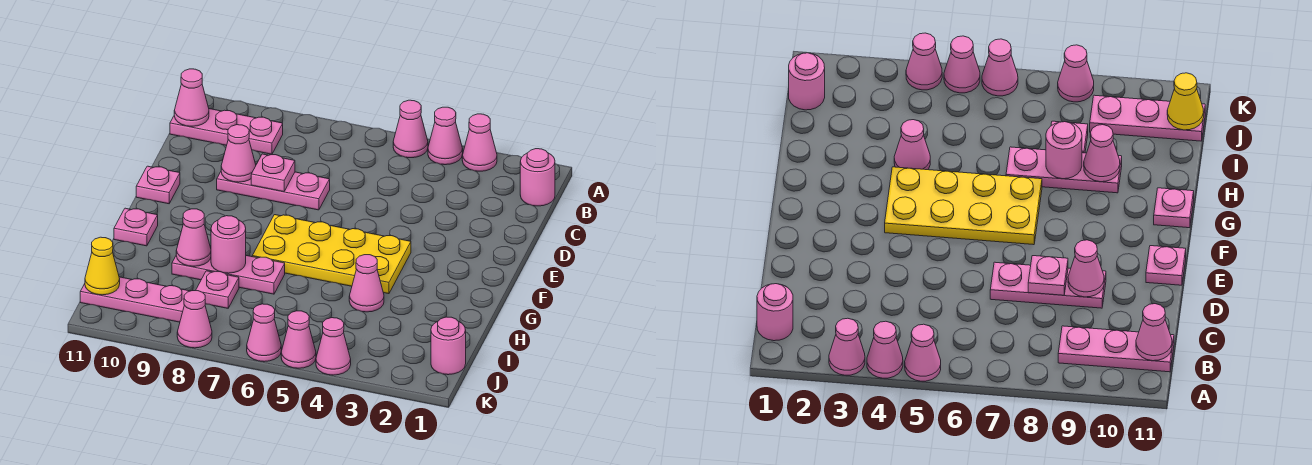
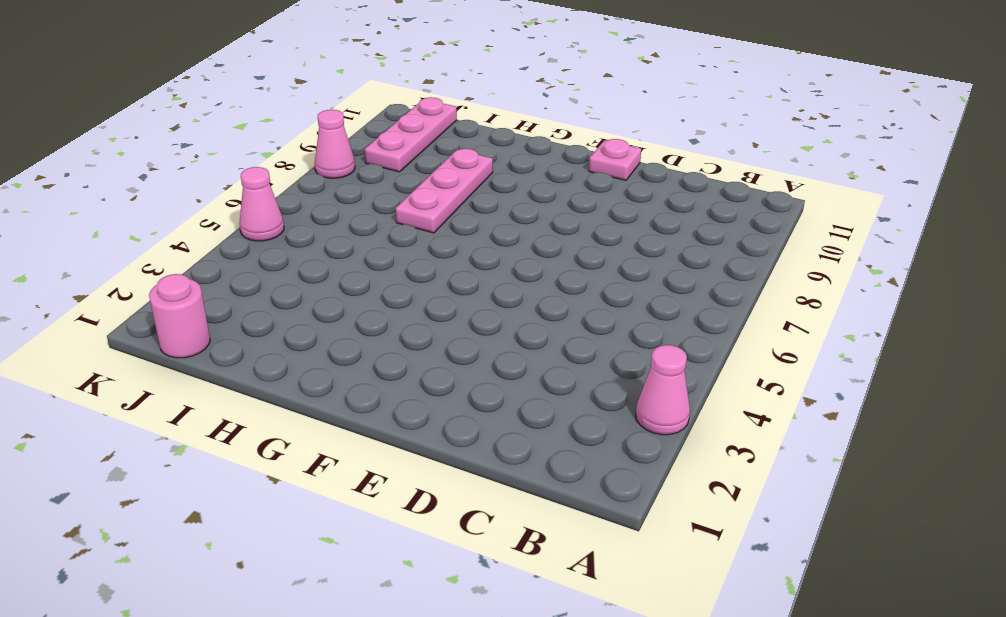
none -> pink 1x1 cone [428,107,463,165]
none -> pink 1x1 cone [393,100,428,158]
none -> pink 1x1 round brick [520,149,555,206]

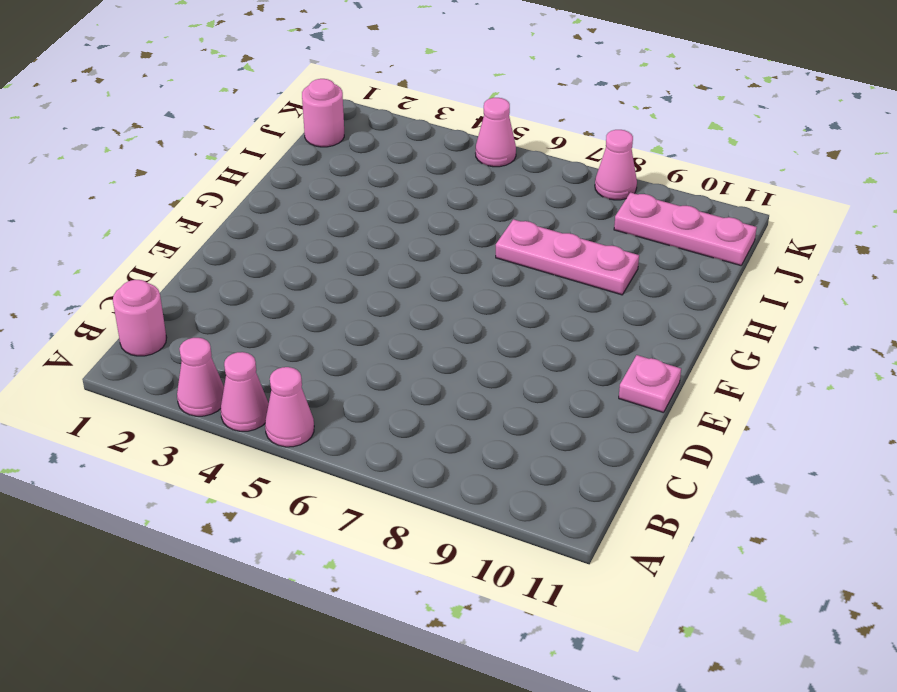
none -> pink 1x3 plate [170,109,283,154]
none -> pink 1x3 plate [217,172,330,210]
none -> yellow 2x4 plate [252,215,411,294]

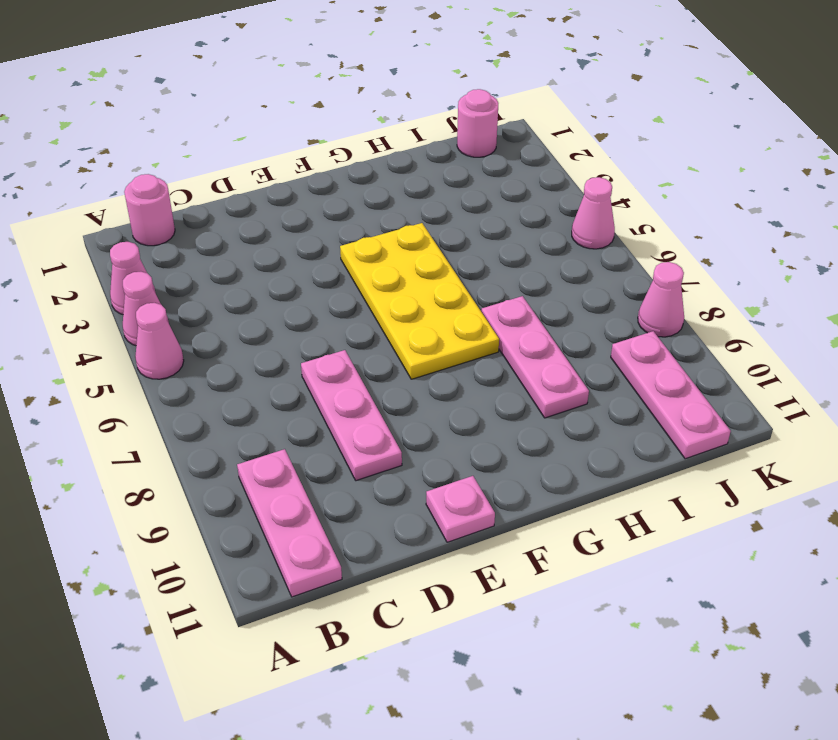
none -> pink 1x1 plate [114,208,158,246]
none -> pink 1x1 cone [349,255,384,312]
none -> pink 1x1 plate [196,271,239,308]

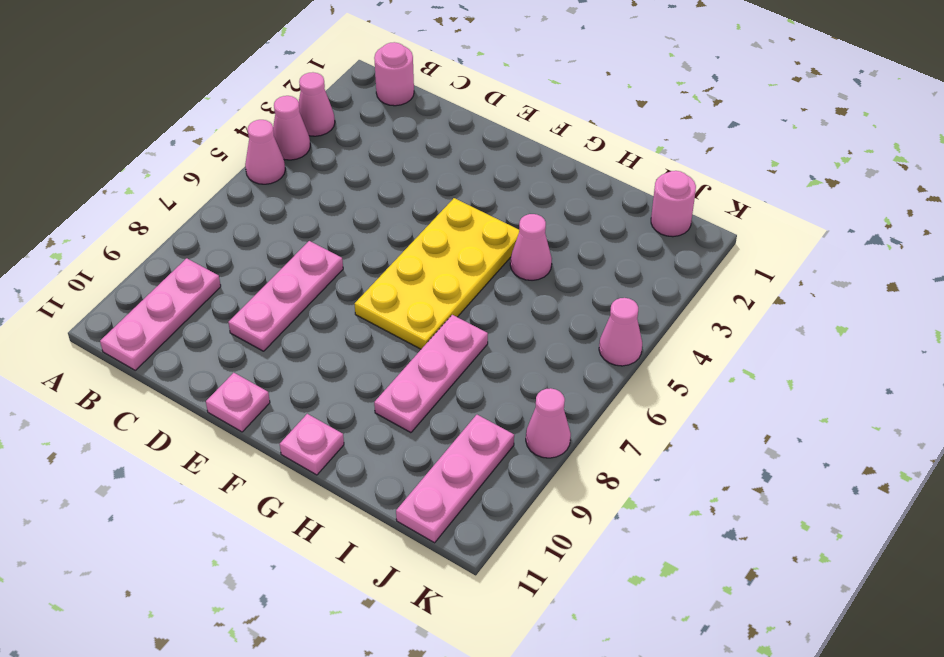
none -> pink 1x1 plate [196,271,239,308]
none -> pink 1x1 cone [316,318,351,375]
none -> pink 1x1 cone [247,304,281,362]

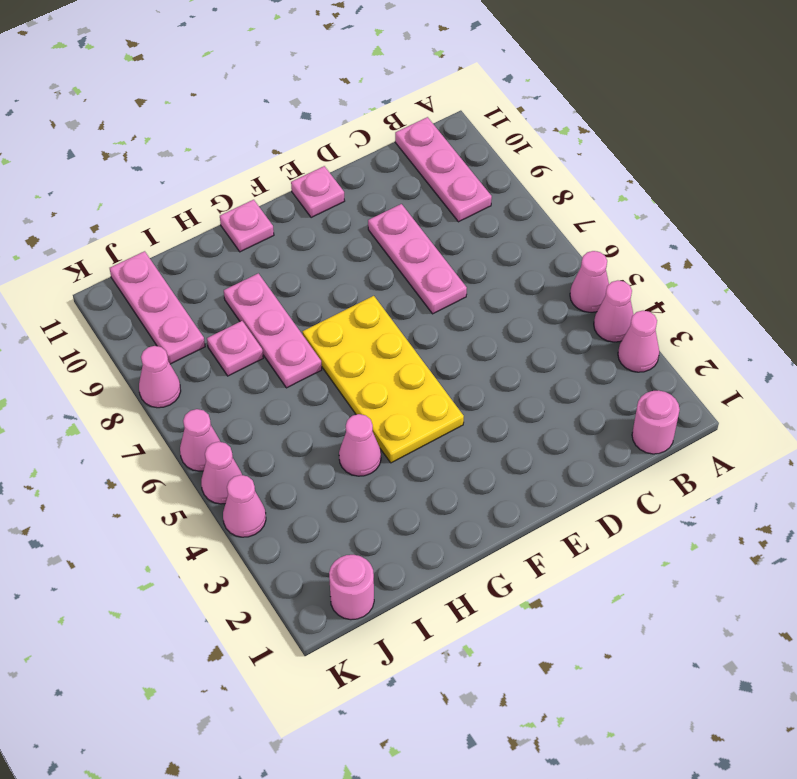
none -> pink 1x1 cone [174,69,209,126]
none -> pink 1x1 plate [251,154,295,192]
none -> pink 1x1 cone [221,125,256,182]

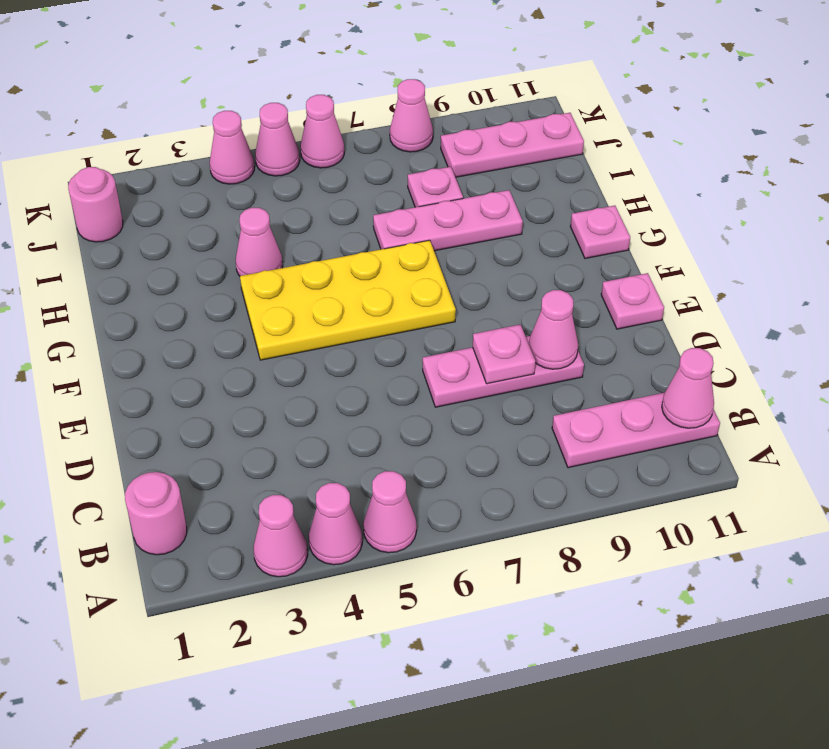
none -> pink 1x1 round brick [211,216,246,273]
none -> pink 1x1 cone [176,209,211,266]
none -> yellow 1x1 cone [85,237,120,295]

